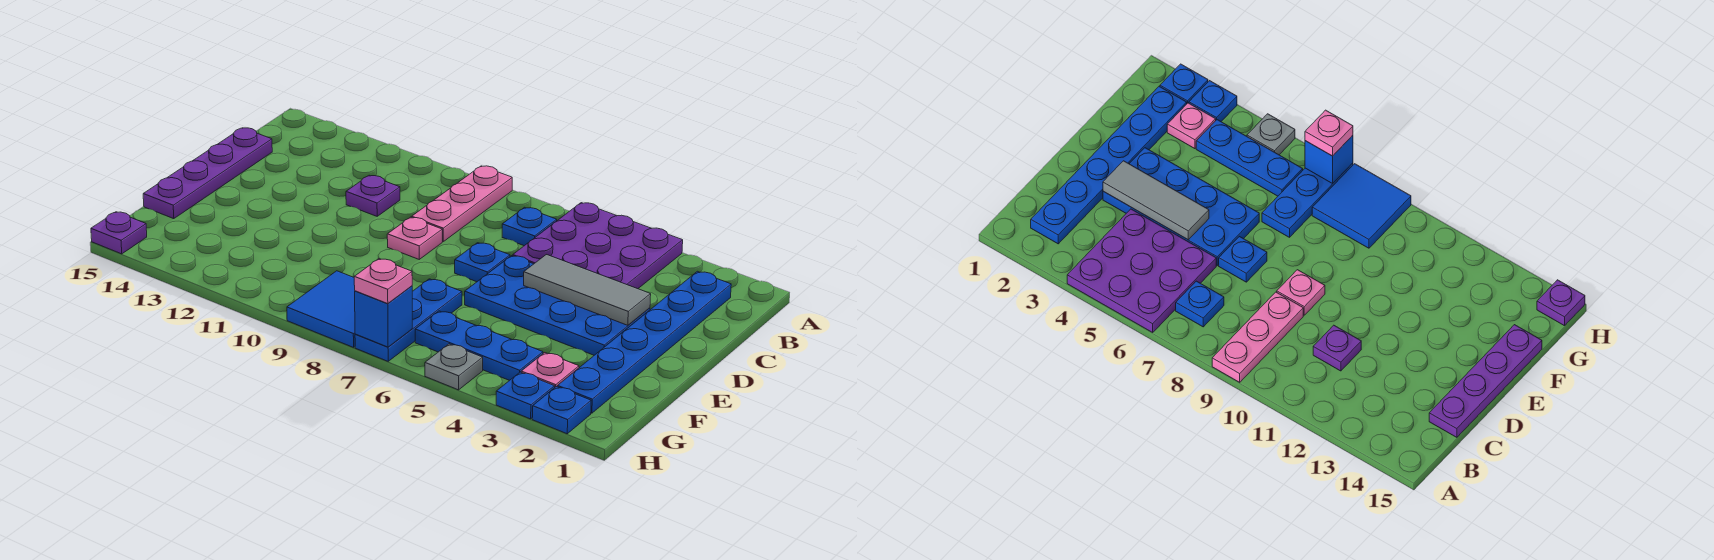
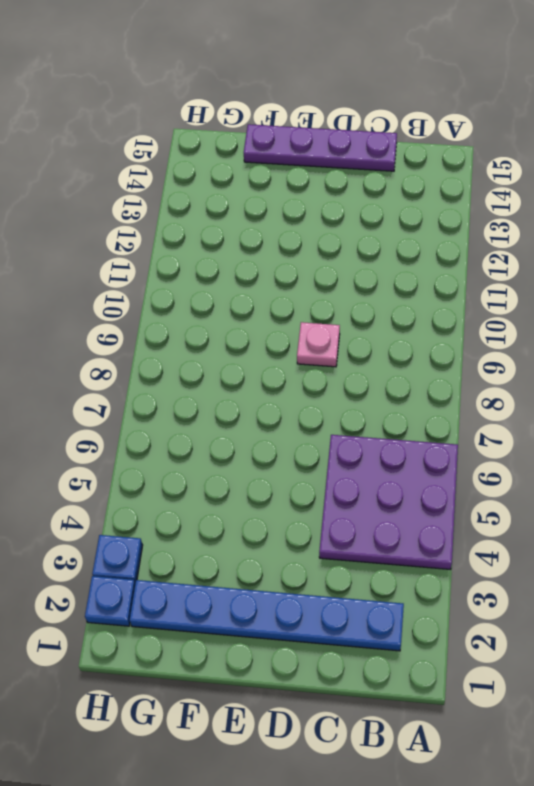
none -> pink 1x3 plate [412,166,512,242]
none -> blue 1x1 plate [502,207,557,246]
none -> purple 1x1 plate [346,175,400,216]

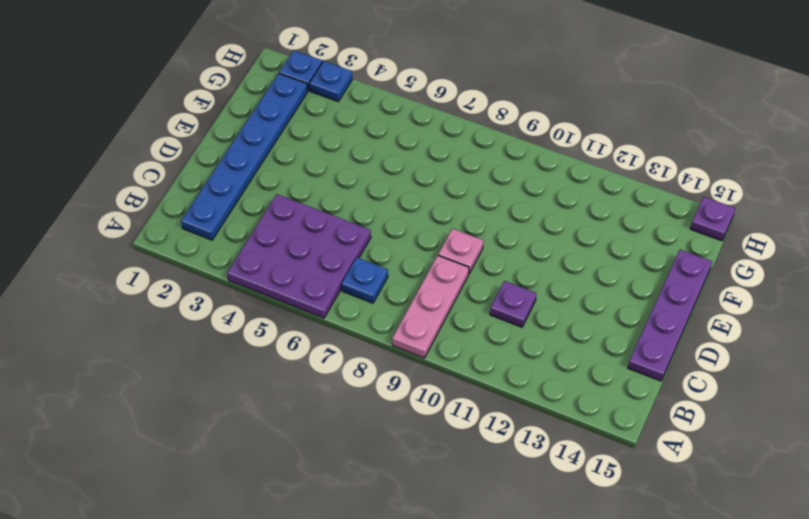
none -> blue 2x4 plate [465,256,650,355]
none -> blue 1x1 plate [455,243,510,282]
none -> blue 1x3 plate [355,279,462,361]

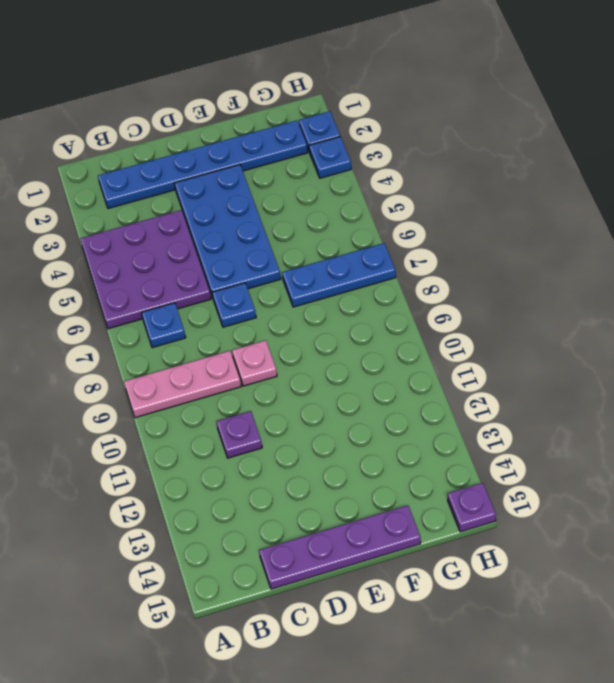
none -> pink 1x1 plate [521,353,579,387]
none -> blue 1x3 plate [415,311,543,380]
none -> blue 2x2 tile [287,271,355,347]

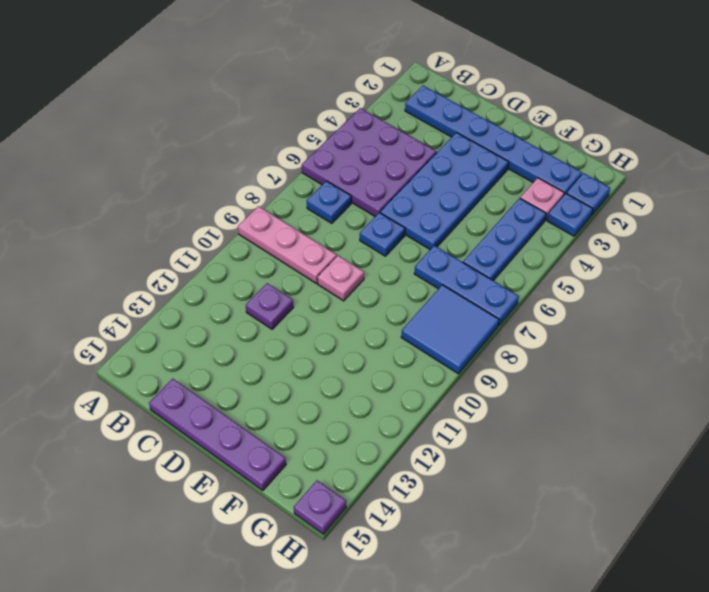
none -> grey 1x1 plate [425,344,483,390]
none -> grey 1x3 tile [524,255,651,325]
none -> blue 1x1 brick [355,286,412,347]

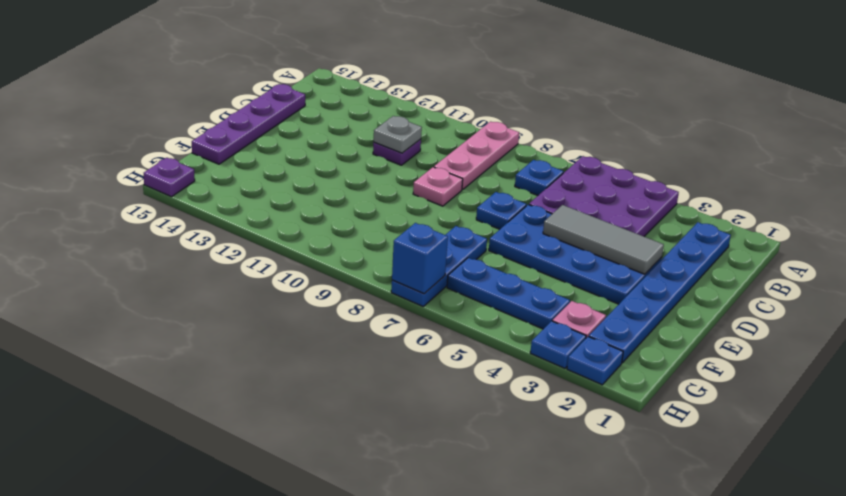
grey 1x1 plate [374,116,422,153] -> grey 1x1 plate moved to [425,344,483,390]
none -> blue 2x2 tile [287,271,355,347]
none -> pink 1x1 plate [354,259,412,304]

